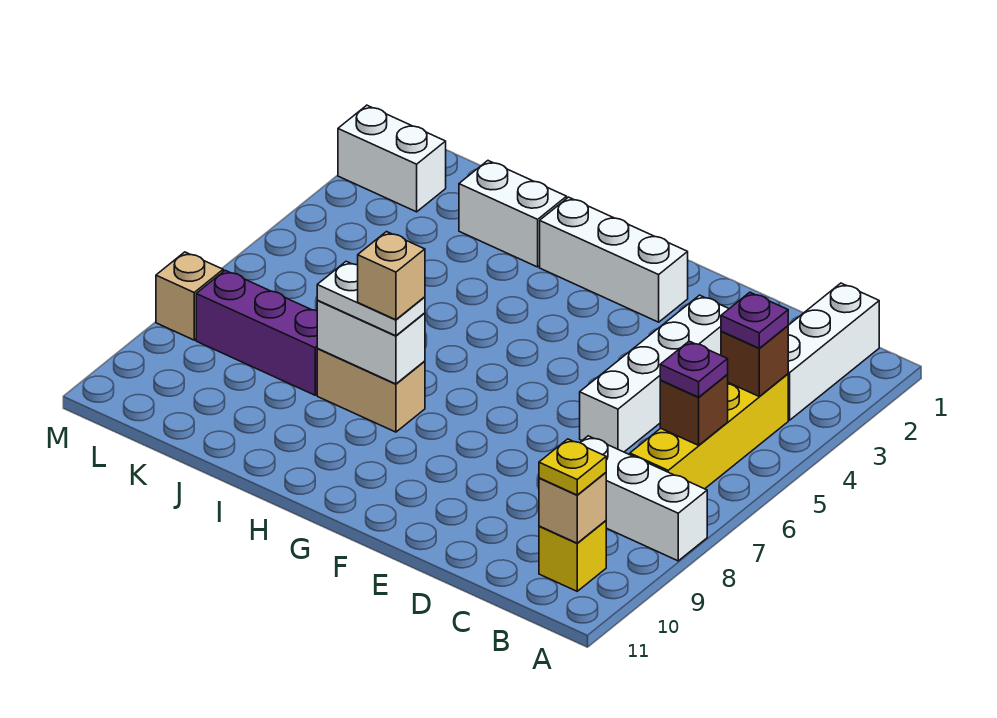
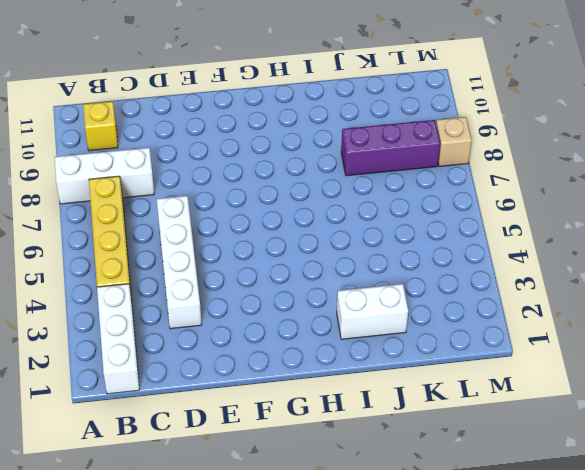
none -> white 1x3 brick [540,197,688,322]
none -> tan 1x2 brick [317,349,425,432]
none -> white 1x2 brick [338,105,446,212]

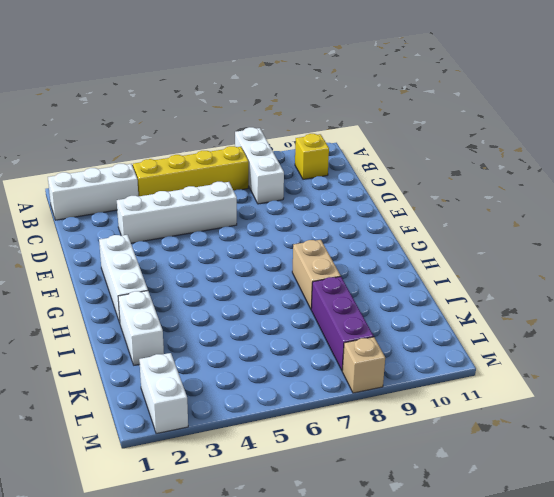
none -> brown 1x1 brick [721,326,788,397]
none -> brown 1x1 brick [660,375,728,445]
none -> tan 1x1 brick [539,473,606,543]

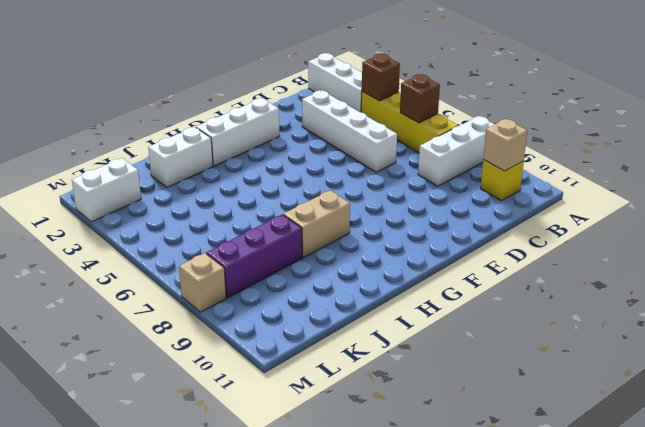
none -> white 1x2 brick [317,301,425,384]
none -> purple 1x1 plate [721,292,788,348]
none -> purple 1x1 plate [660,341,728,397]

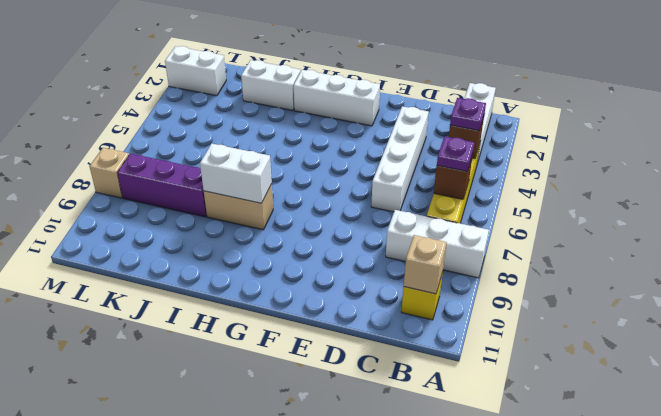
none -> yellow 1x1 plate [539,439,606,495]
none -> white 1x2 plate [317,261,425,336]
none -> tan 1x1 brick [358,232,425,320]

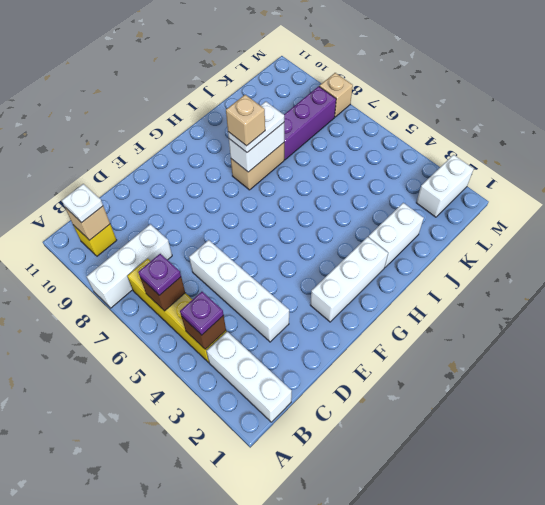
white 1x1 plate [62,184,103,223] -> yellow 1x1 plate [539,439,606,495]

